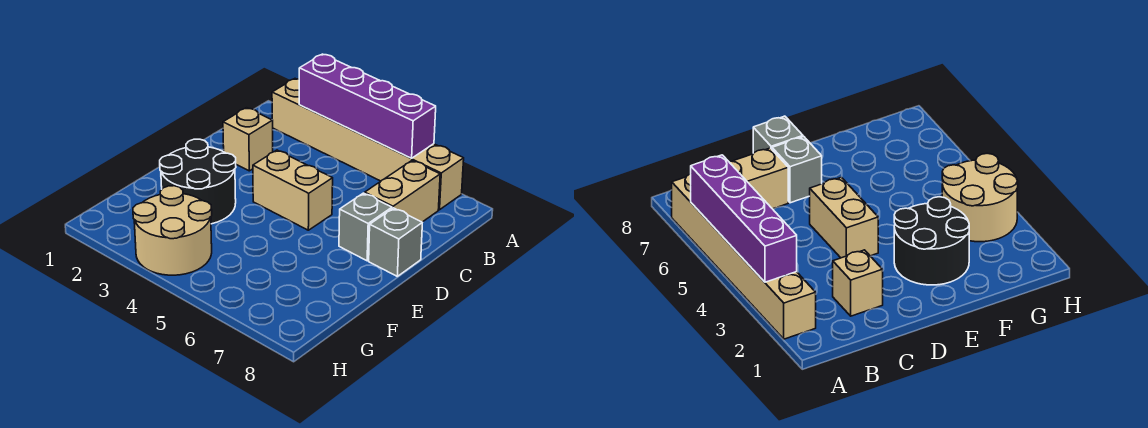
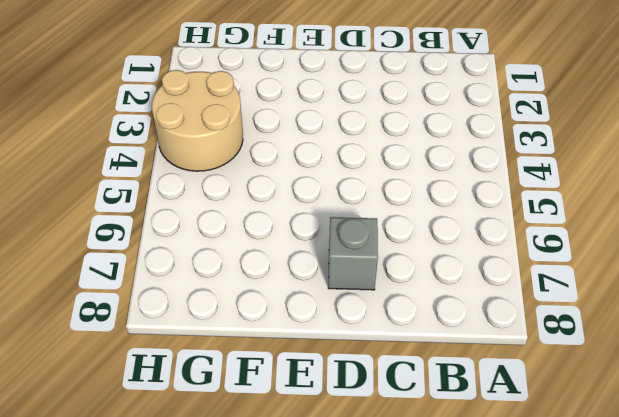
none -> tan 1x6 brick [272,79,464,210]
none -> tan 1x2 brick [365,161,440,222]

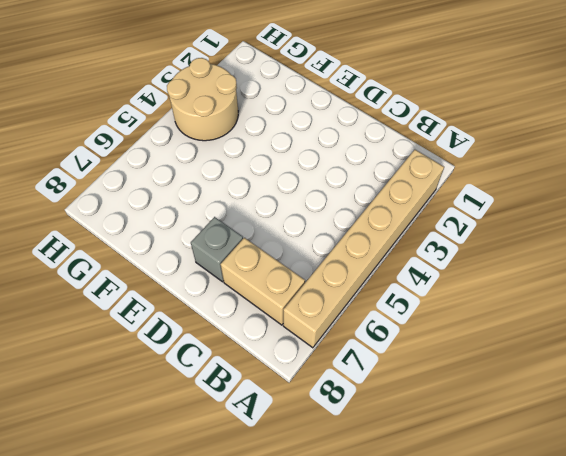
none -> tan 1x1 brick [223,108,273,171]
none -> tan 1x2 brick [253,150,333,230]

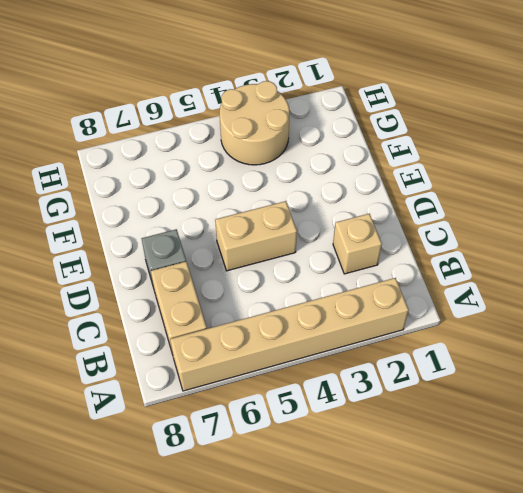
none -> grey 1x1 brick [369,208,422,276]
none -> black 2x2 round brick [160,139,236,224]

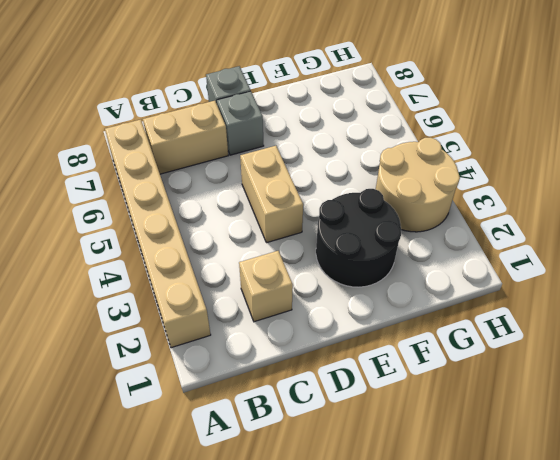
none -> purple 1x4 brick [299,54,436,158]

